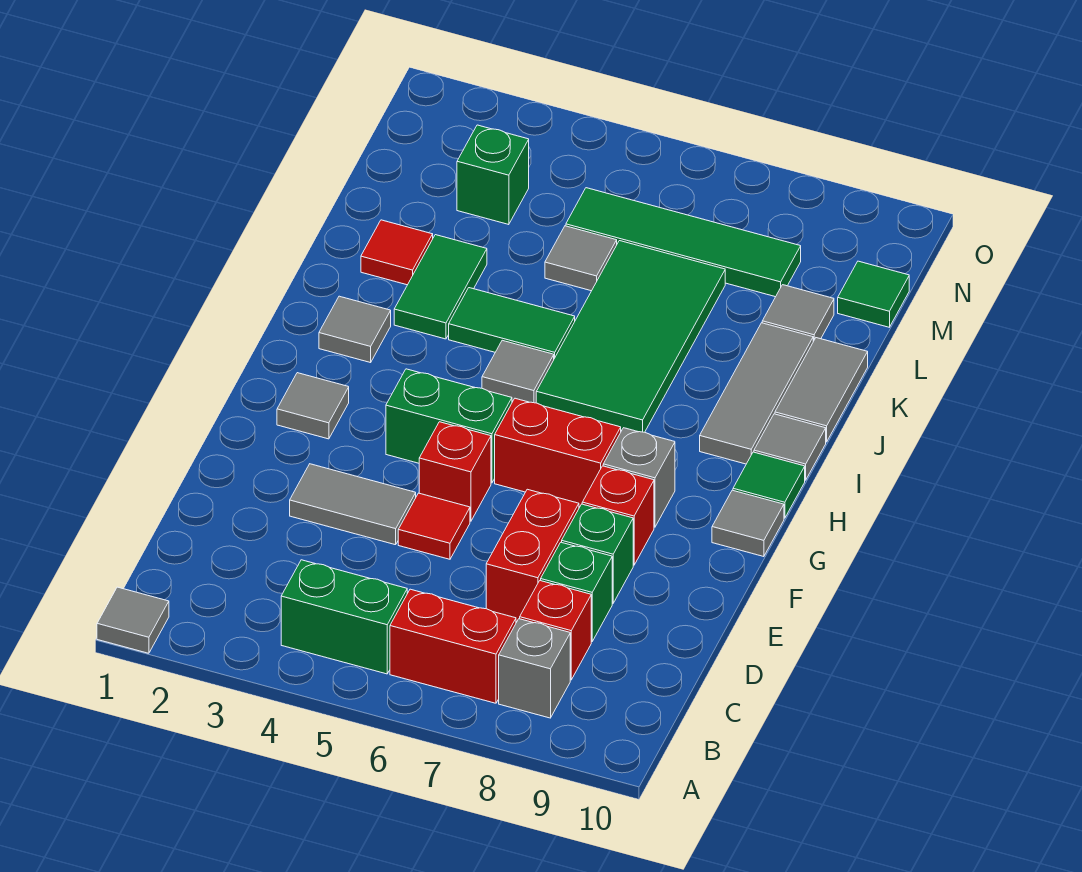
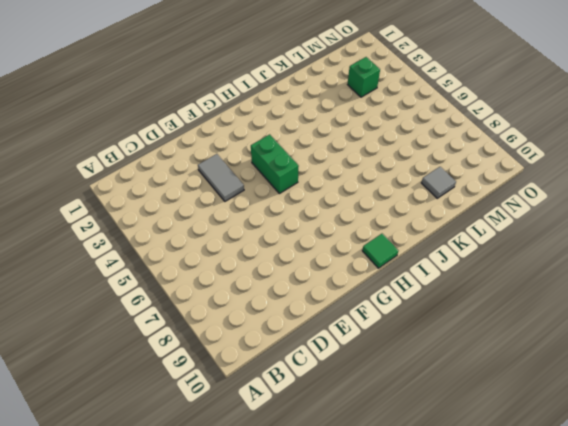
none -> grey 1x1 tile [97,587,169,653]
none -> green 1x2 brick [281,560,407,674]
none -> red 1x2 brick [390,589,516,703]
none -> grey 1x1 brick [499,619,570,718]

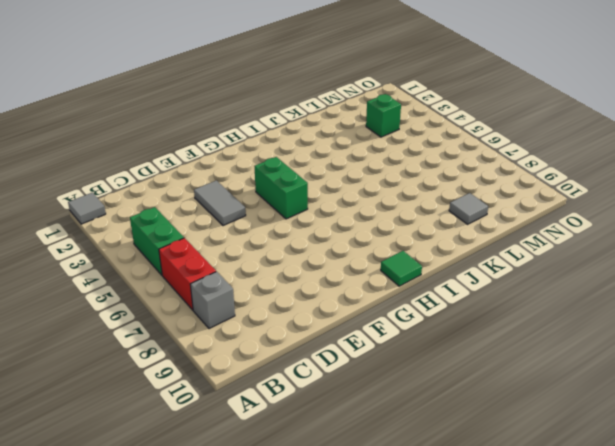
none -> red 1x1 brick [520,581,591,680]
none -> red 1x2 brick [486,489,579,621]
none -> green 1x1 brick [541,542,612,642]
none -> red 1x1 tile [398,493,470,559]

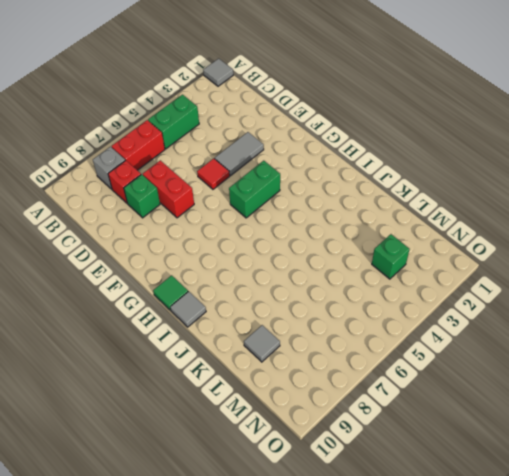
none -> green 1x1 brick [562,504,633,603]
none -> red 1x1 brick [419,422,491,521]
none -> red 1x1 brick [582,466,654,565]
none -> grey 1x1 tile [277,373,349,439]

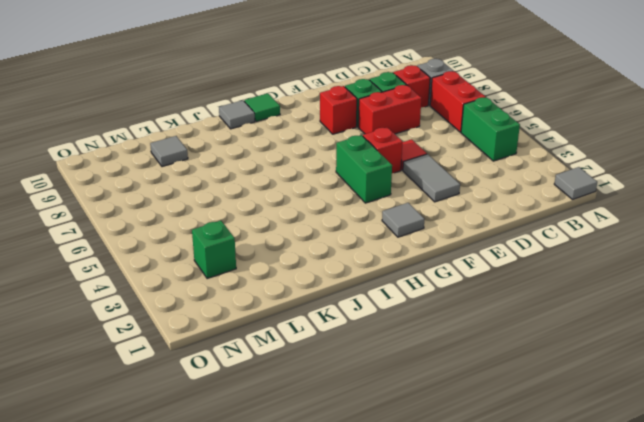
none -> red 1x2 brick [495,398,621,507]
none -> grey 1x1 brick [603,428,675,527]
none -> grey 1x1 tile [712,490,784,557]
none -> grey 1x1 tile [319,296,391,363]

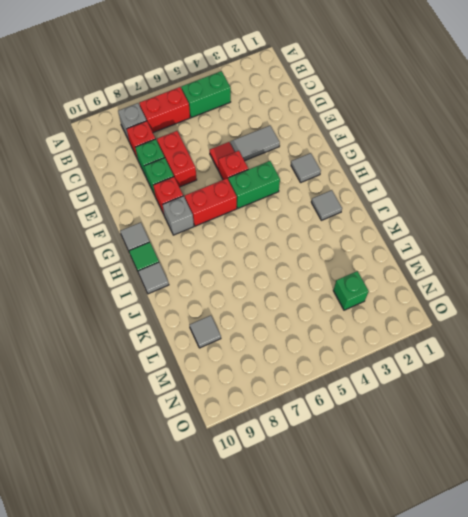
none -> grey 1x1 tile [97,587,169,653]
none -> grey 1x1 tile [482,340,554,403]
none -> green 2x4 tile [536,241,725,432]
none -> grey 1x3 tile [700,323,813,464]

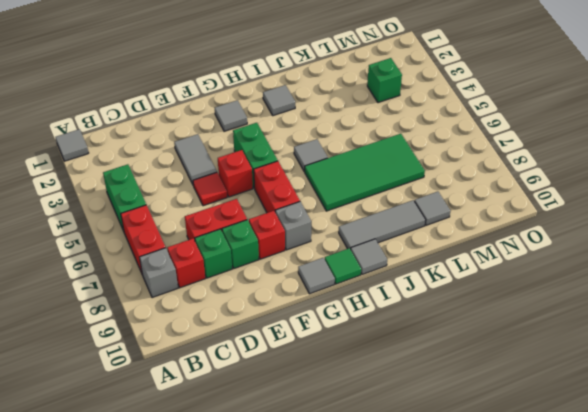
none -> green 1x2 tile [394,235,487,339]
none -> green 1x2 tile [449,288,575,359]
none -> grey 1x2 tile [775,338,868,442]
none -> red 1x1 tile [361,220,433,285]

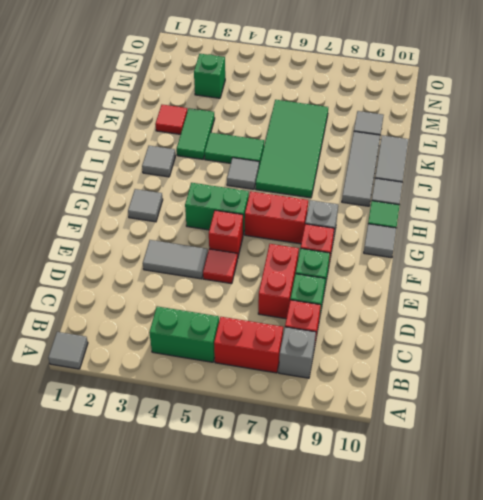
none -> grey 1x1 tile [545,226,617,291]
none -> green 1x4 tile [566,188,801,297]
none -> green 1x1 tile [838,261,909,327]

